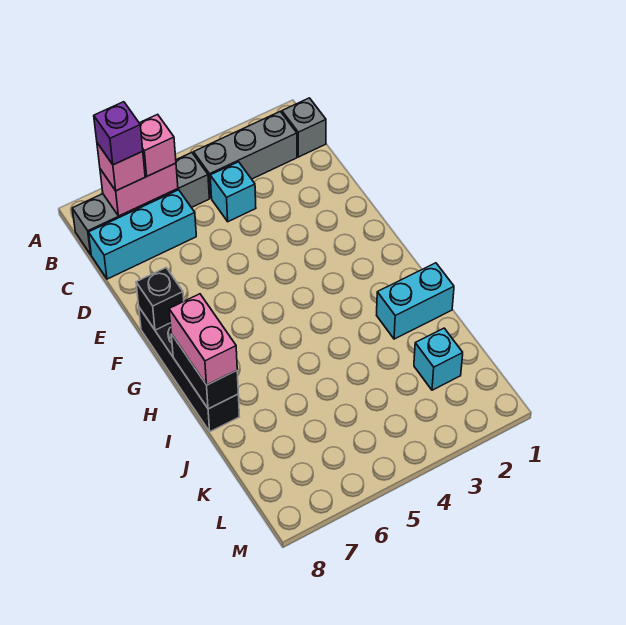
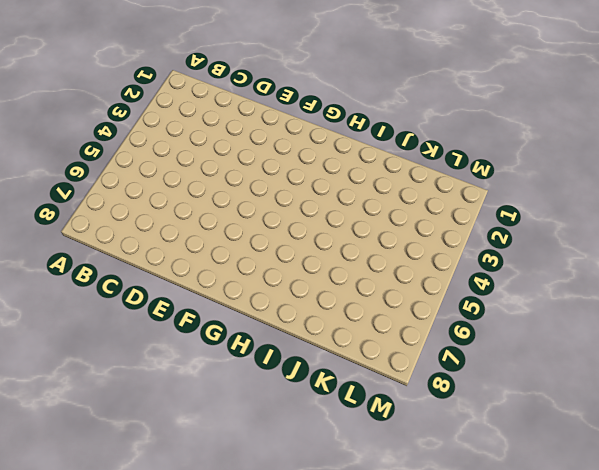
none -> grey 1x1 brick [282,98,326,157]
none -> grey 1x3 brick [194,111,297,198]
none -> grey 1x4 brick [72,153,209,255]

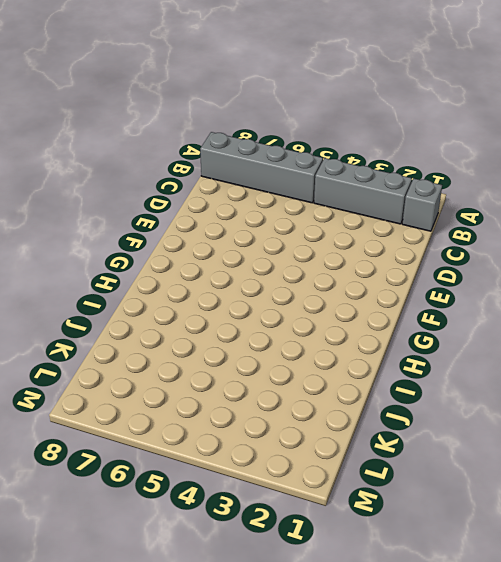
none -> cyan 1x1 brick [210,162,256,222]
none -> cyan 1x3 brick [89,190,196,279]
none -> black 1x4 brick [139,308,240,432]

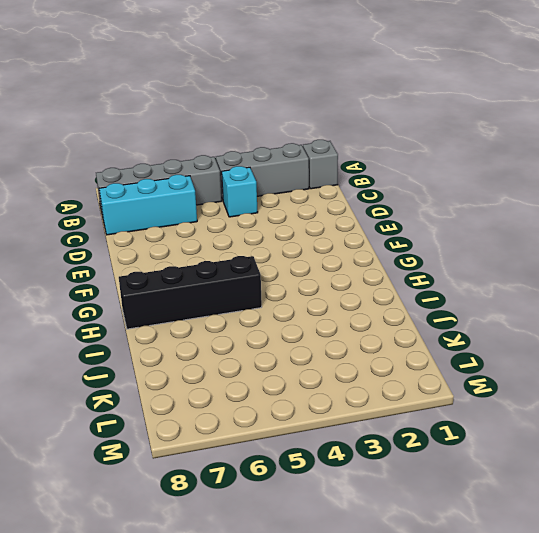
black 1x4 brick [119,256,262,329] -> black 1x4 brick turned to [139,308,240,432]
none -> cyan 1x2 brick [377,263,454,339]
none -> cyan 1x1 brick [414,328,463,390]
none -> pink 1x2 brick [100,163,178,216]

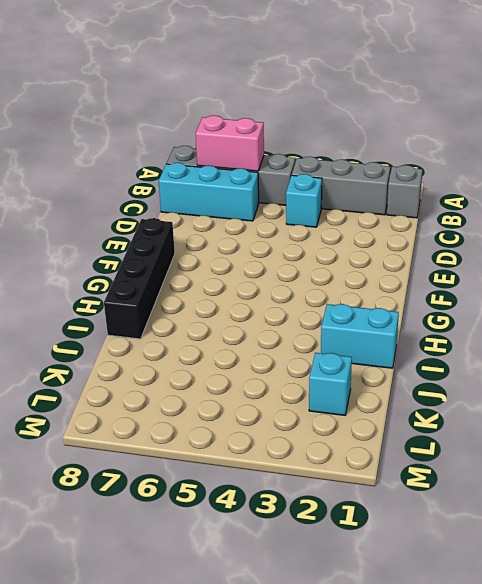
none -> black 1x1 brick [136,268,184,330]
none -> black 1x2 brick [171,334,238,409]
none -> pink 1x1 brick [140,114,176,176]

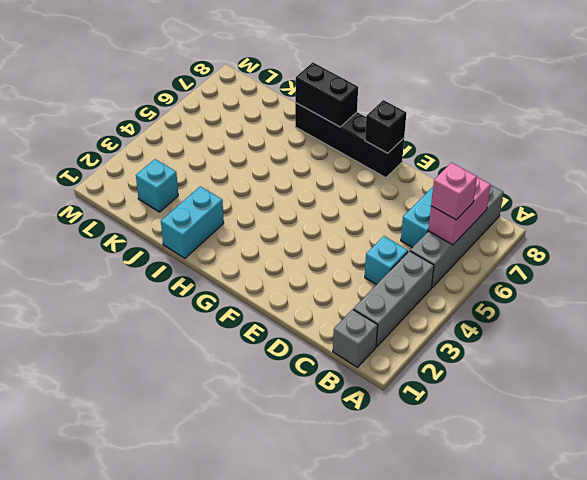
none -> pink 1x1 brick [97,143,145,191]
none -> pink 1x2 brick [169,294,237,385]
none -> purple 1x1 brick [94,102,143,165]

